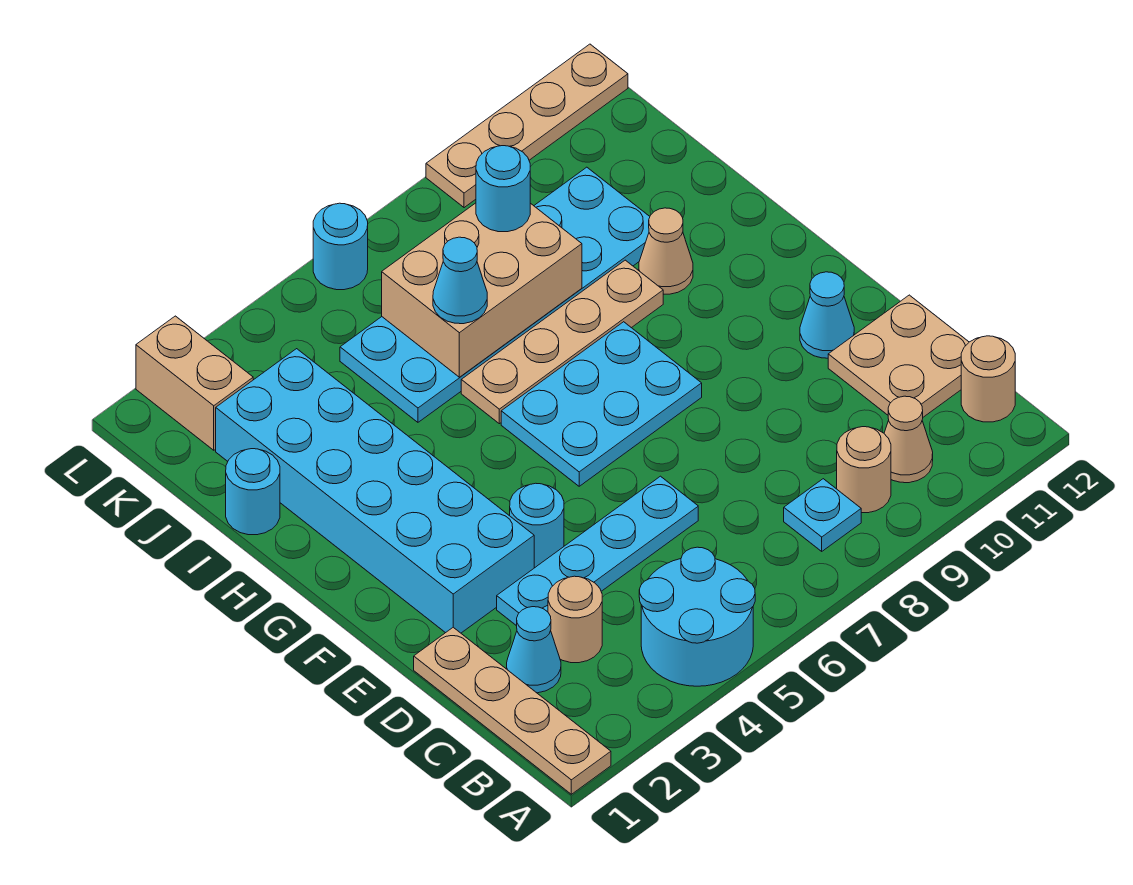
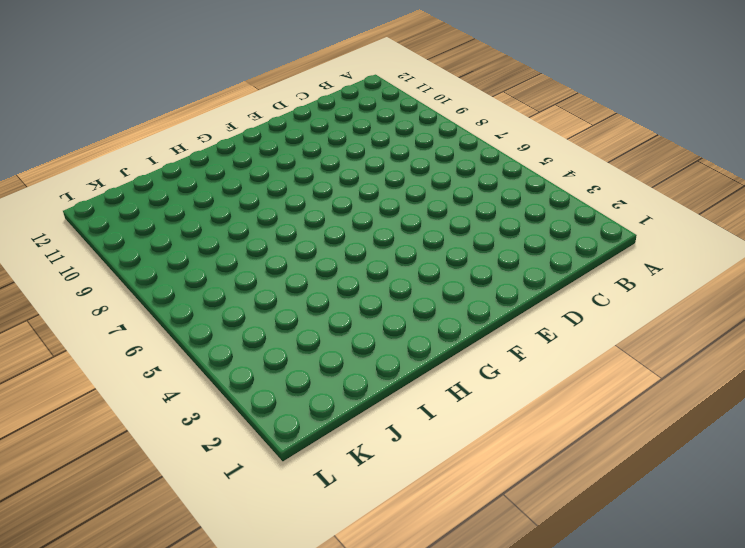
none -> tan 1x4 plate [414,627,611,794]
none -> cyan 2x2 round brick [639,547,755,686]
none -> cyan 1x1 plate [784,479,861,551]

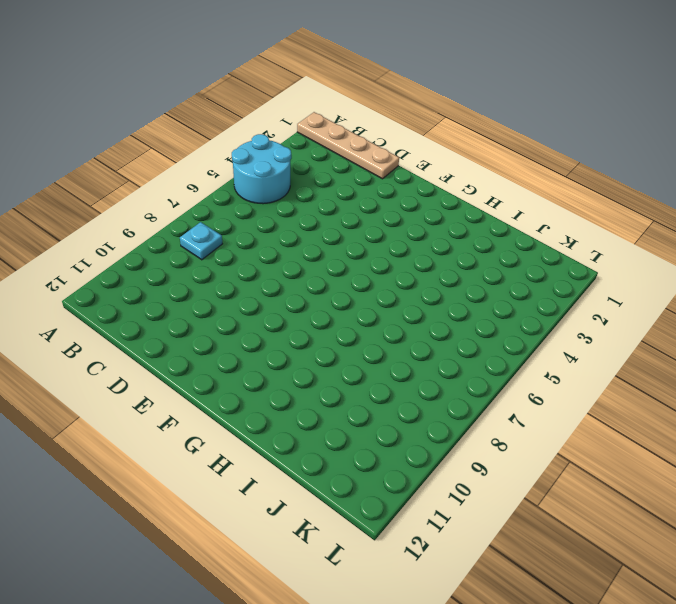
none -> tan 1x1 round brick [837,427,891,513]
none -> tan 1x1 cone [884,396,933,483]
none -> tan 1x1 round brick [961,336,1015,422]

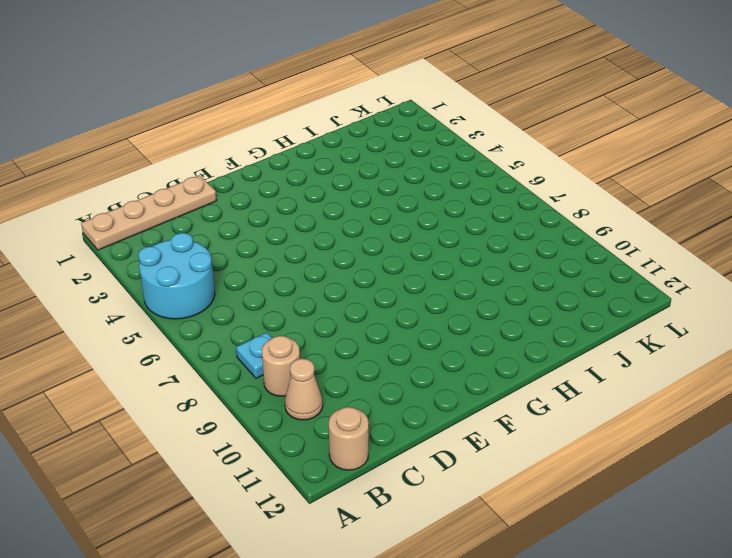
none -> cyan 1x1 cone [507,607,561,693]
none -> tan 1x1 round brick [548,576,602,663]
none -> tan 2x2 plate [828,295,969,417]

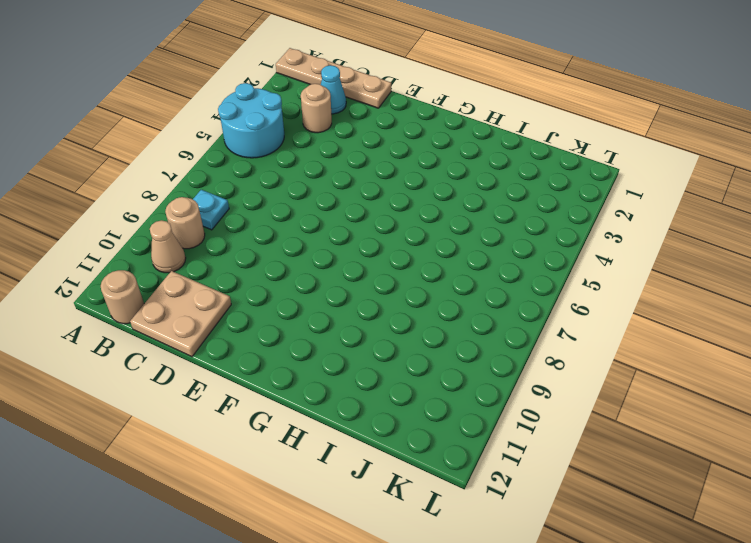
none -> cyan 1x4 plate [497,476,698,626]
none -> cyan 2x6 brick [216,349,534,633]
none -> cyan 1x1 round brick [510,483,564,568]

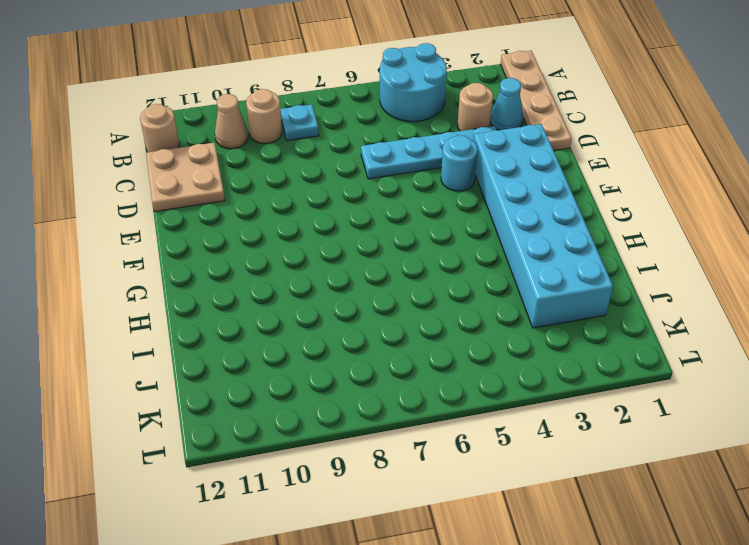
none -> cyan 1x1 cone [800,272,854,358]
none -> cyan 2x3 plate [501,322,702,486]
none -> tan 1x4 plate [461,260,663,424]

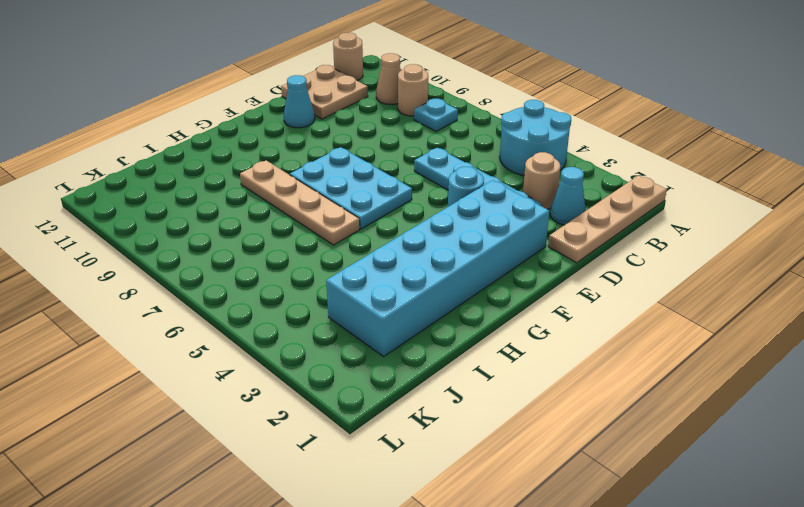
none -> tan 1x1 cone [639,208,693,294]
none -> cyan 1x1 round brick [226,449,280,535]
none -> cyan 2x6 plate [340,167,650,422]

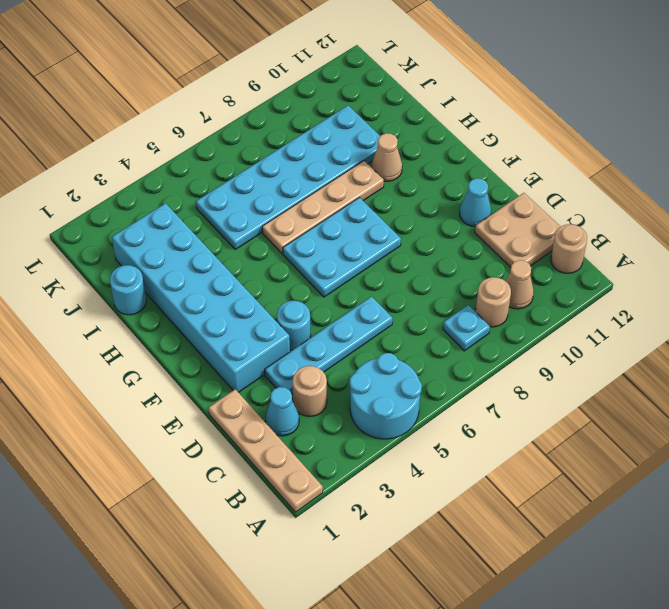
none -> tan 1x2 brick [136,316,253,450]
none -> cyan 1x1 round brick [313,203,368,290]
none -> tan 1x4 plate [426,44,628,208]

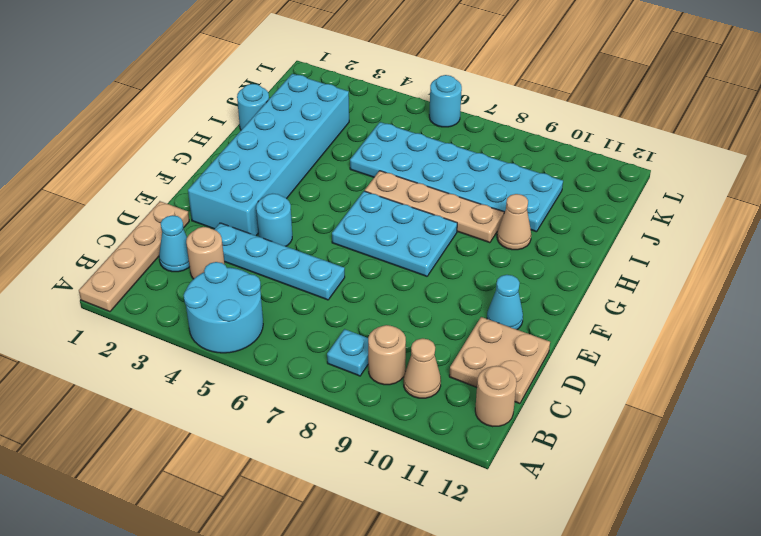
none -> tan 1x2 brick [136,316,253,450]
none -> tan 1x4 plate [426,44,628,208]
none -> tan 2x3 brick [382,203,582,377]

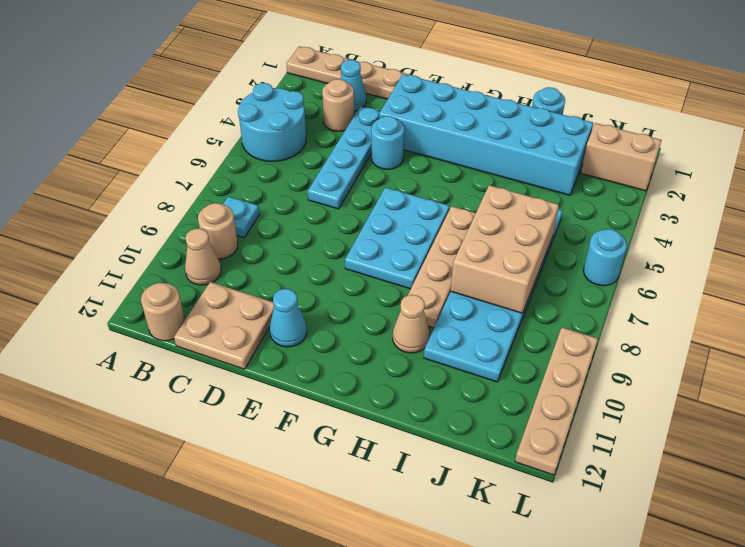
none -> cyan 1x1 cone [433,237,487,324]
none -> cyan 1x1 round brick [476,146,530,232]

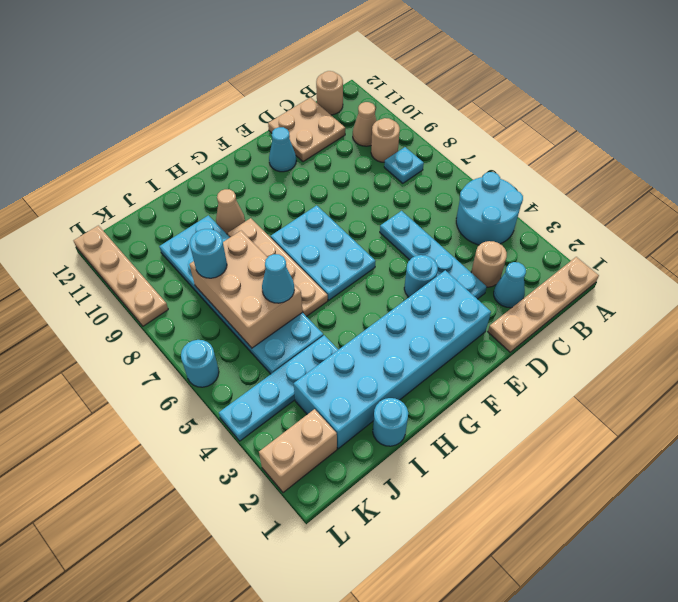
cyan 1x4 plate [219,335,338,441] -> none

